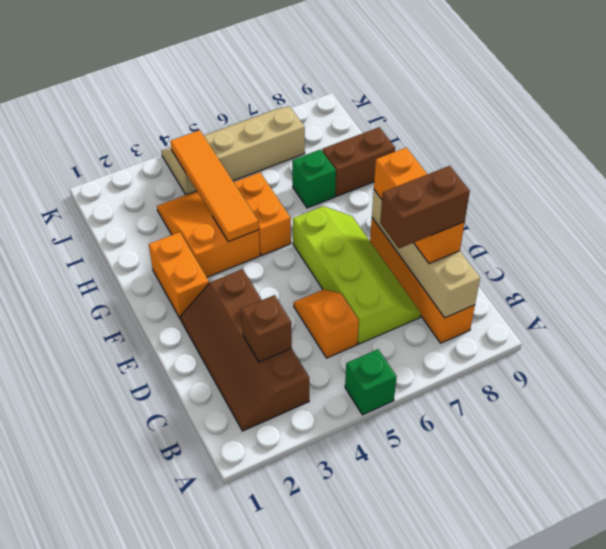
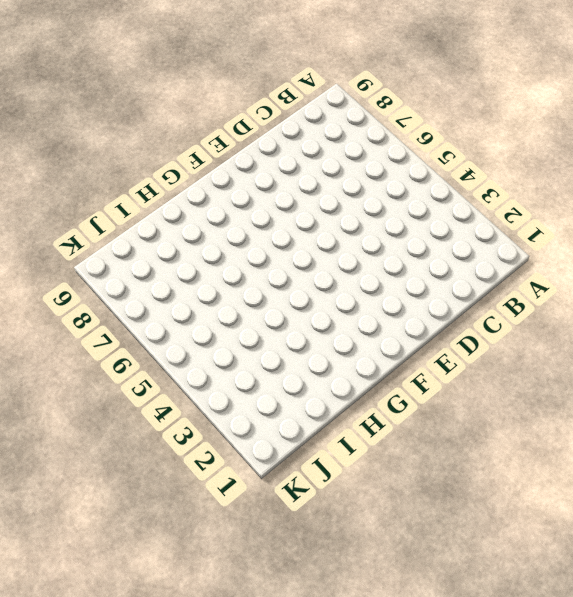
none -> green 1x1 brick [345,349,397,415]
none -> brown 2x4 slope [180,269,309,431]
none -> orange 1x4 brick [370,218,475,343]

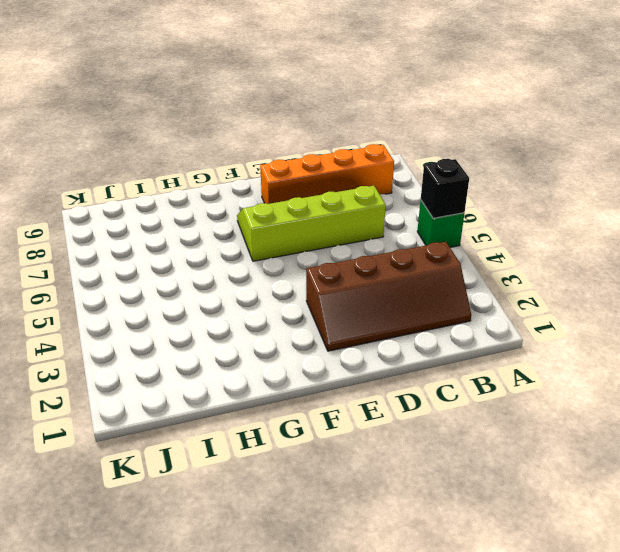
black 1x1 brick [421,159,469,218] -> none
none -> orange 1x2 slope [294,289,359,358]
none -> orange 1x2 brick [149,232,209,319]
none -> orange 2x3 slope [157,191,260,277]

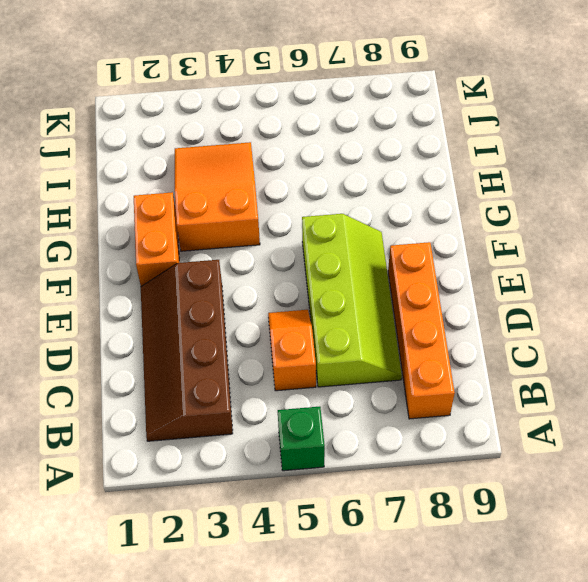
none -> orange 1x2 brick [234,172,291,255]
none -> green 1x1 brick [292,149,336,208]
none -> brown 1x2 brick [322,127,395,196]

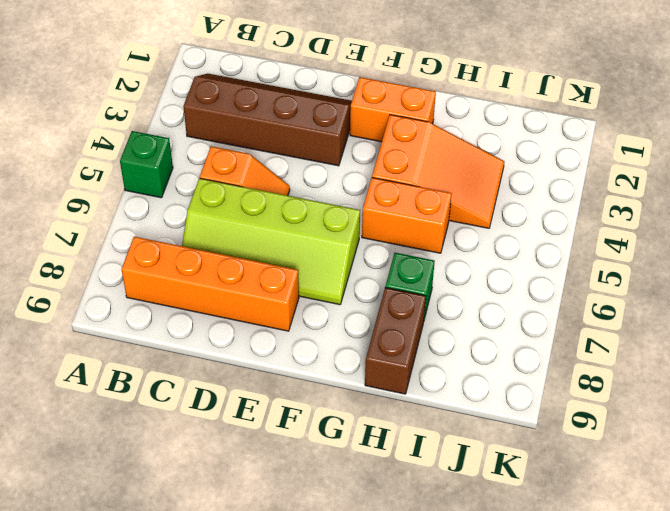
none -> tan 2x4 slope [161,106,305,195]
none -> tan 1x4 brick [372,190,480,318]
none -> brown 1x1 brick [241,295,292,362]

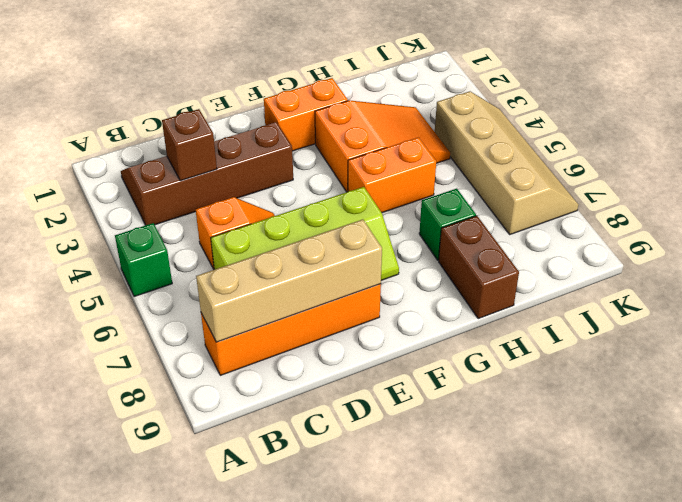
none -> orange 1x4 tile [170,130,259,242]
none -> orange 1x3 brick [374,147,465,264]
none -> brown 1x2 brick [380,166,470,248]

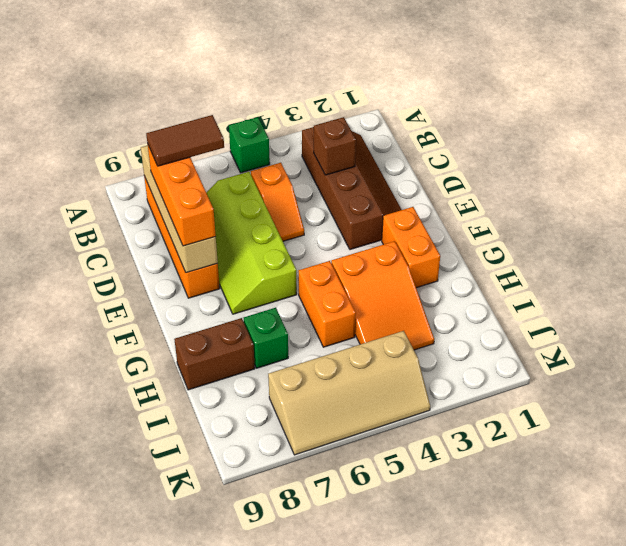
brown 1x2 tile [146,115,224,166] -> brown 1x2 brick [380,166,470,248]
none -> orange 1x4 tile [170,130,259,242]

